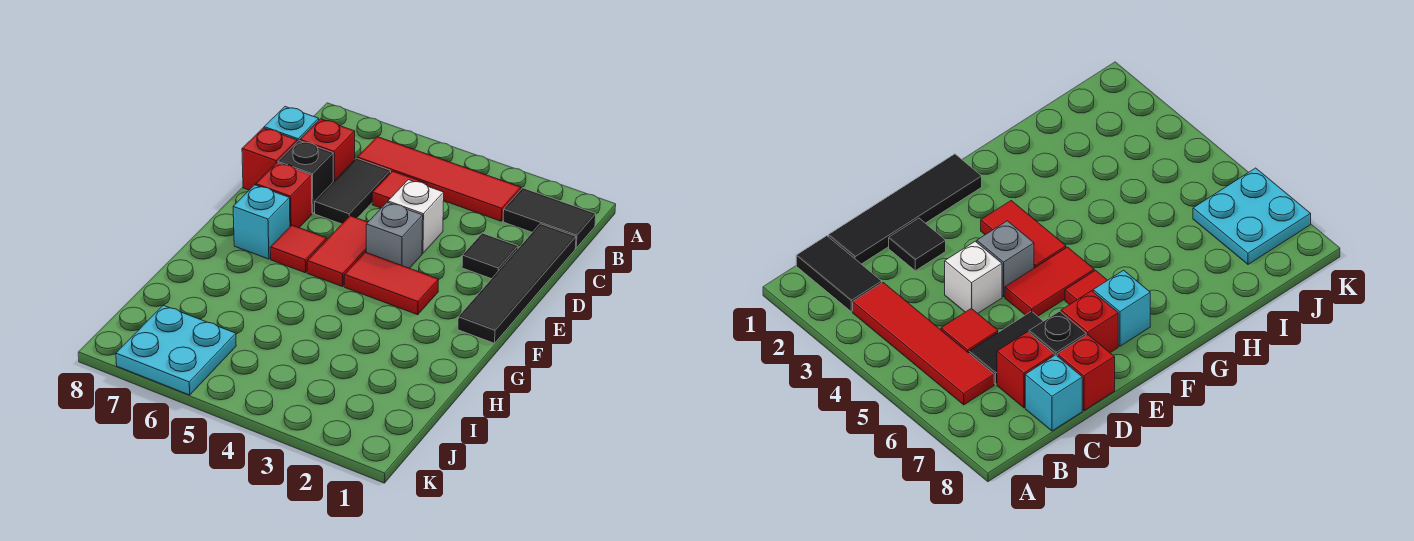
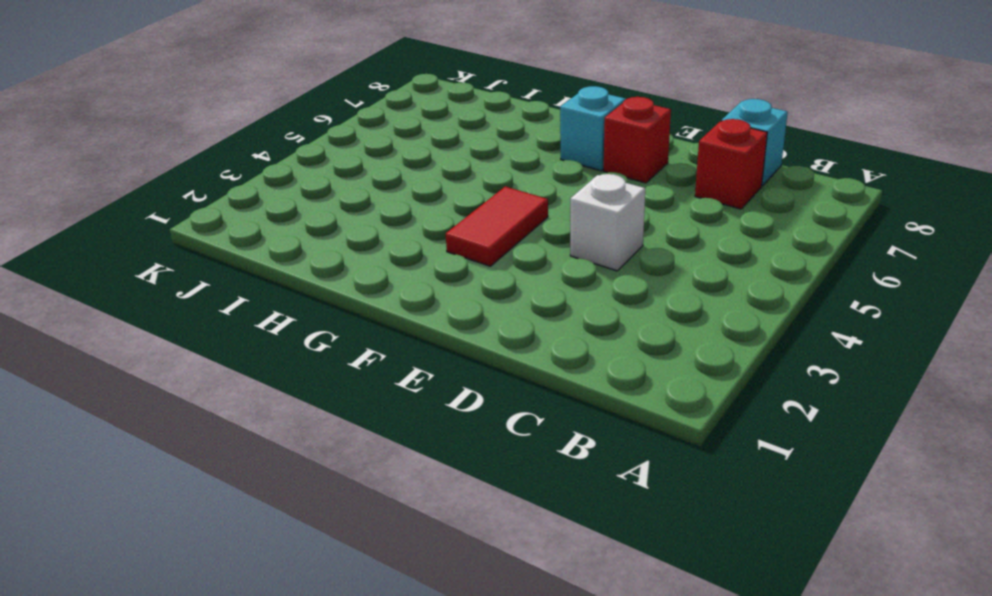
none -> black 1x2 tile [503,188,596,248]
none -> red 1x4 tile [357,137,521,221]
none -> black 1x4 tile [458,224,576,343]

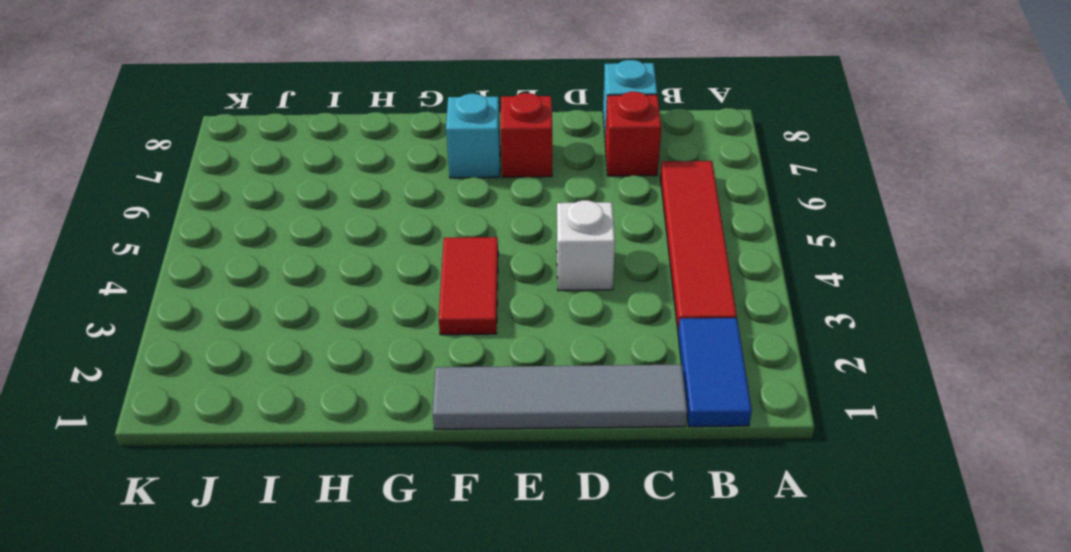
blue 1x2 tile [678,318,752,427] -> black 1x2 tile [503,188,596,248]
grey 1x4 tile [433,365,687,429] -> black 1x4 tile [458,224,576,343]
none -> red 1x1 tile [372,171,427,208]
none -> black 1x2 tile [315,158,391,224]
none -> black 1x1 tile [462,233,518,279]

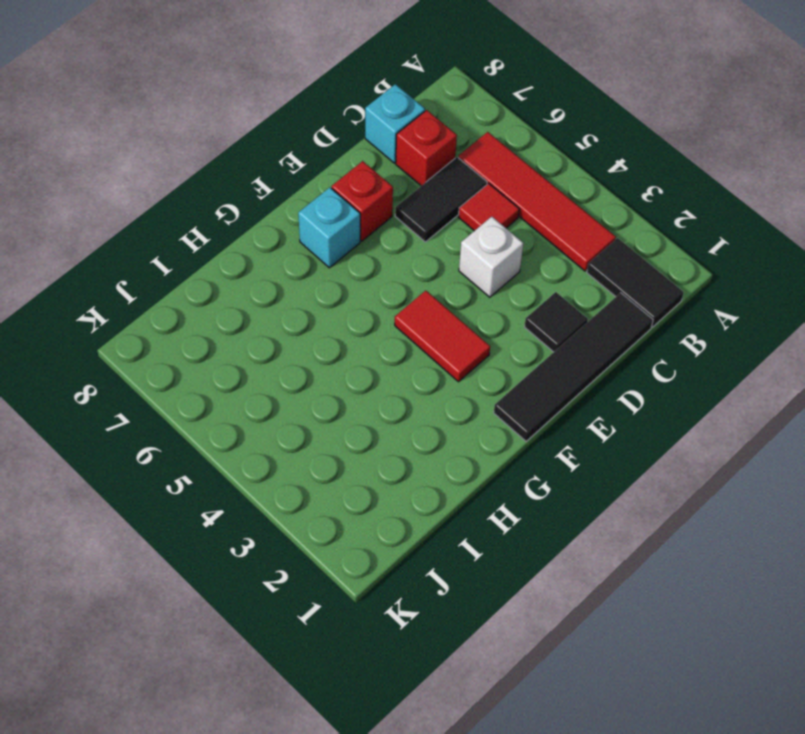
none -> black 1x1 brick [278,141,333,213]
none -> red 1x1 brick [242,128,297,190]
none -> grey 1x1 brick [366,202,423,268]

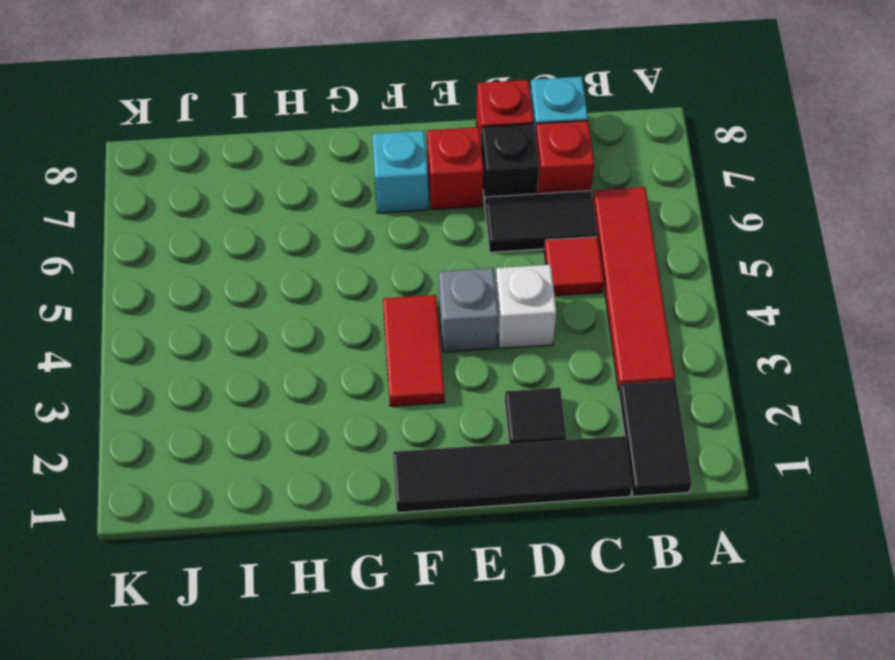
none -> red 1x2 tile [307,216,368,287]
none -> red 1x1 tile [270,225,327,273]
none -> cyan 2x2 plate [116,305,236,395]

